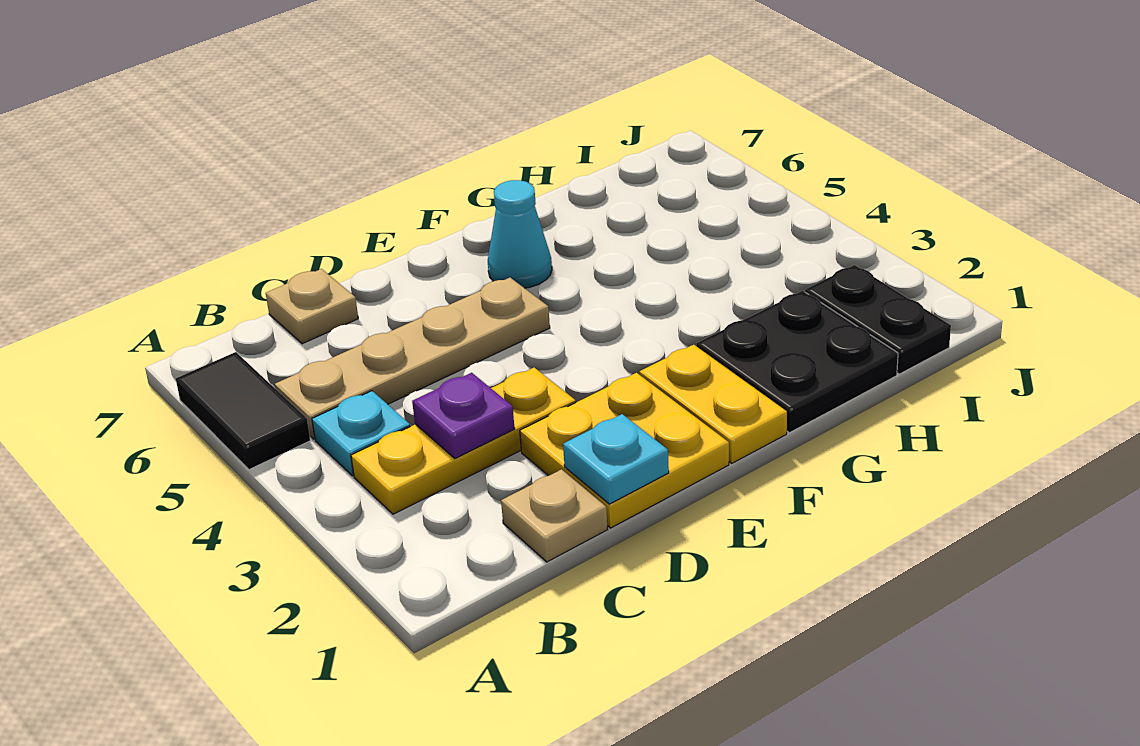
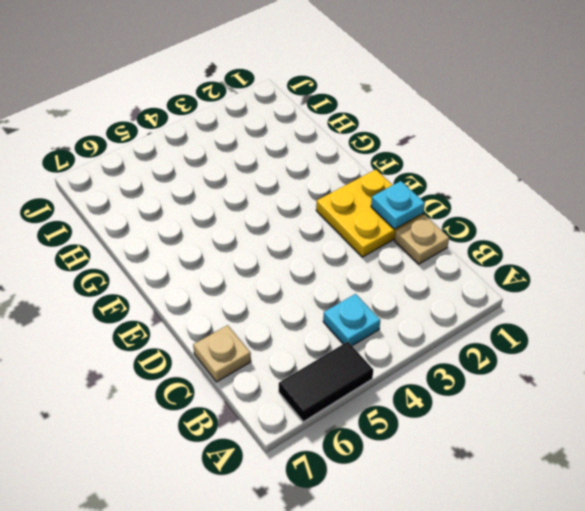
none -> yellow 1x3 plate [351,368,576,514]
none -> tan 1x4 plate [275,277,550,439]
none -> yellow 1x2 plate [639,345,787,463]

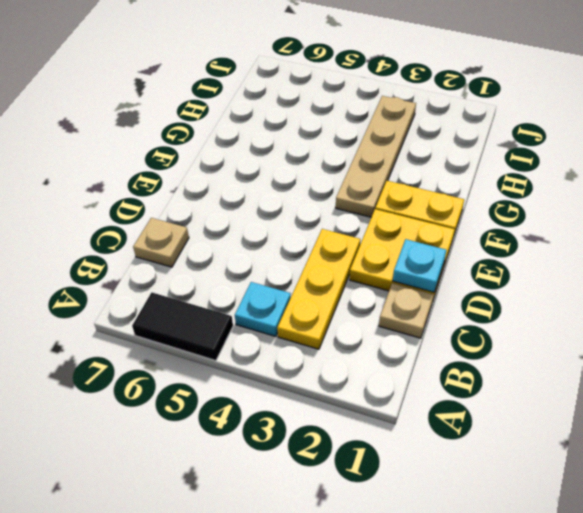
tan 1x4 plate [336,96,416,217] -> tan 1x4 plate moved to [275,277,550,439]
none -> cyan 1x1 cone [488,180,552,288]
none -> black 2x2 plate [696,291,898,433]
none -> black 1x2 plate [805,265,951,374]

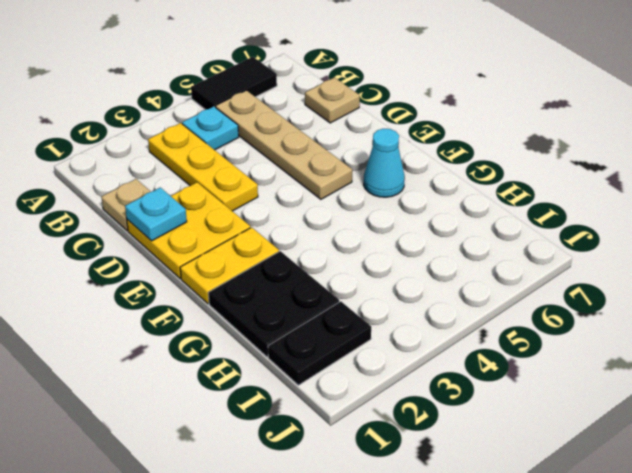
none -> purple 1x1 plate [412,373,515,458]

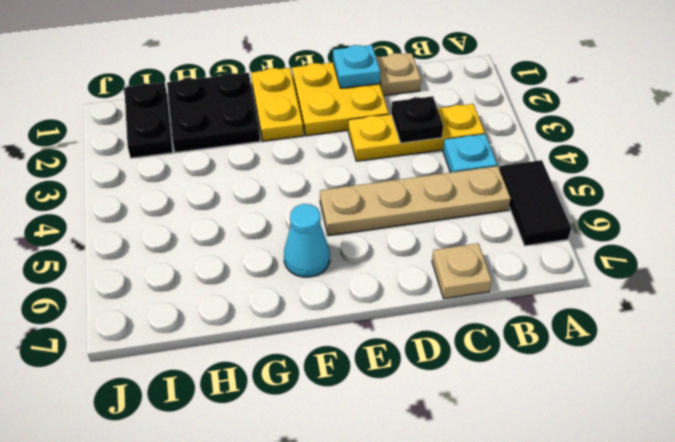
black 1x1 plate [391,96,443,143] -> purple 1x1 plate [412,373,515,458]

